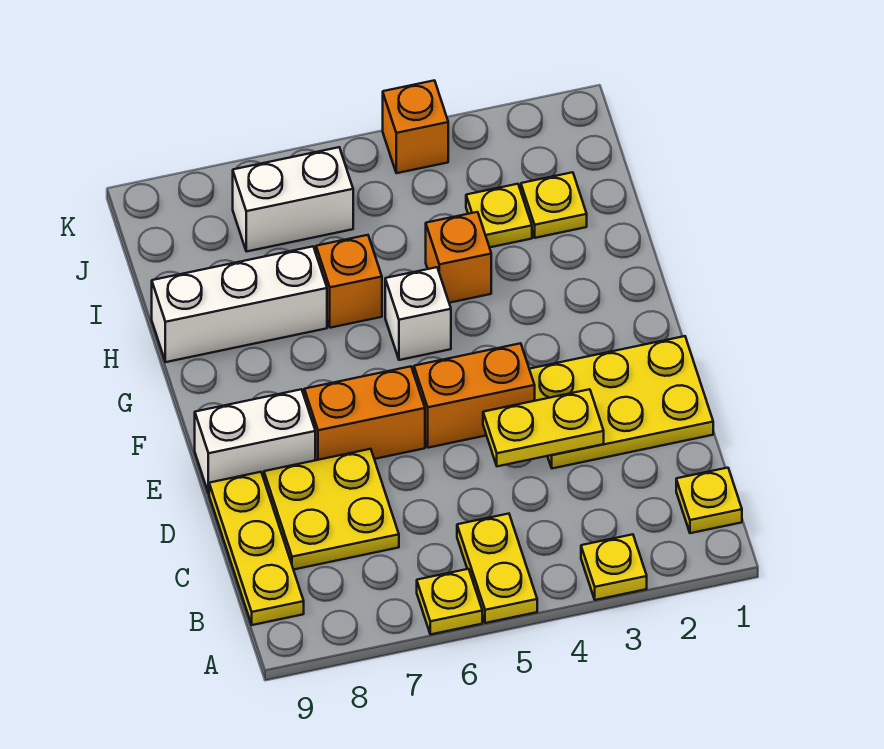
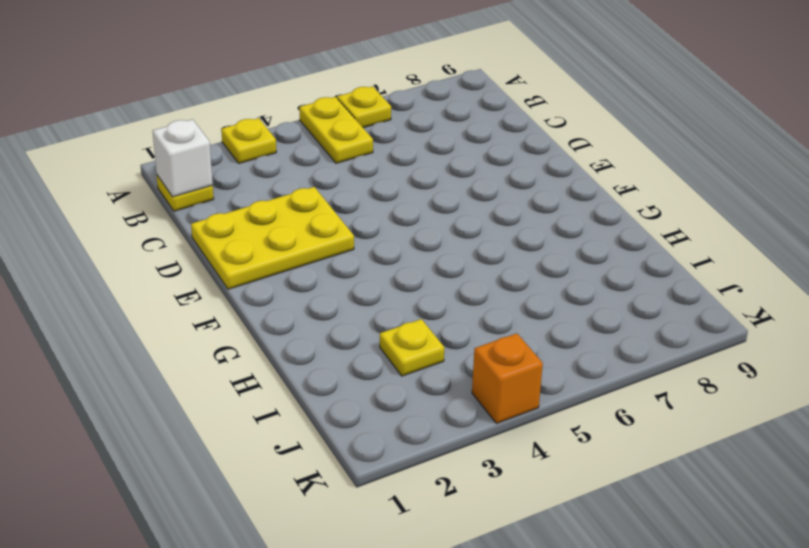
white 1x1 brick [153,119,213,197] -> white 1x1 brick moved to [385,267,451,360]
none -> yellow 1x3 plate [209,472,304,625]
none -> yellow 2x2 plate [264,449,399,570]
none -> orange 1x2 brick [414,343,535,448]

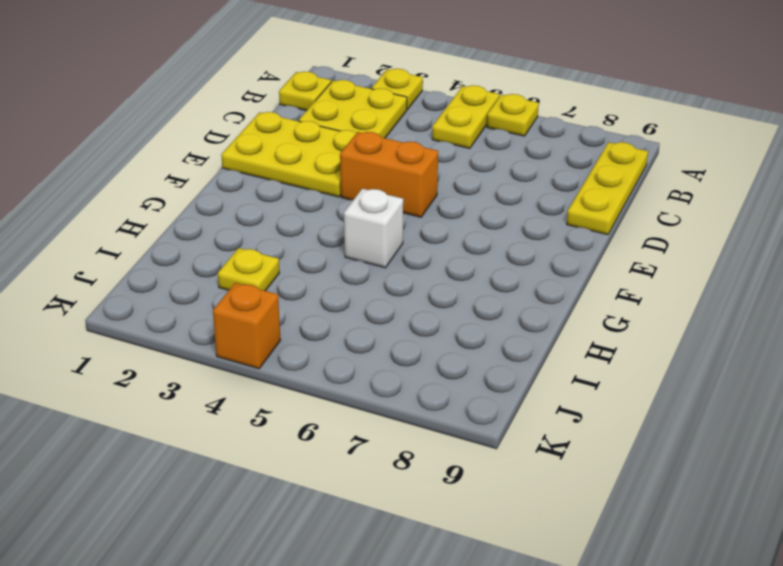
yellow 2x2 plate [299,80,407,138] -> yellow 2x2 plate moved to [264,449,399,570]
none -> orange 1x2 brick [304,366,425,460]
none -> white 1x2 brick [195,389,315,493]
none -> orange 1x1 brick [426,212,491,303]

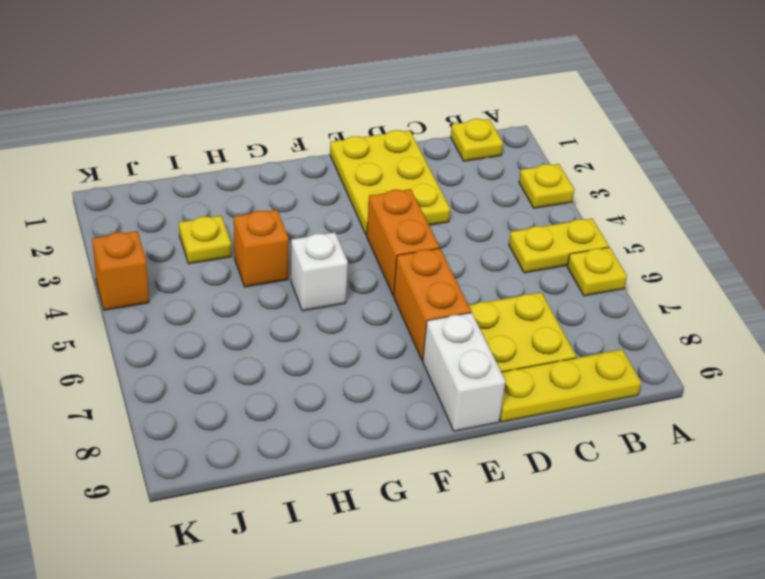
none -> orange 1x1 brick [316,235,382,328]
none -> white 1x3 brick [152,246,327,362]
none -> yellow 1x1 plate [521,172,587,238]

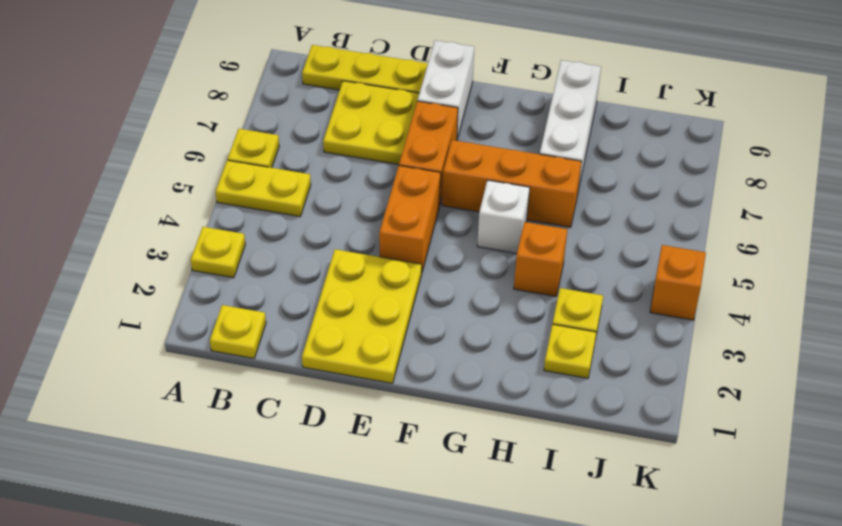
orange 1x3 brick [442,140,582,227] -> orange 1x1 brick [316,235,382,328]
none -> white 1x2 brick [233,147,353,252]
none -> yellow 1x2 plate [483,389,604,466]

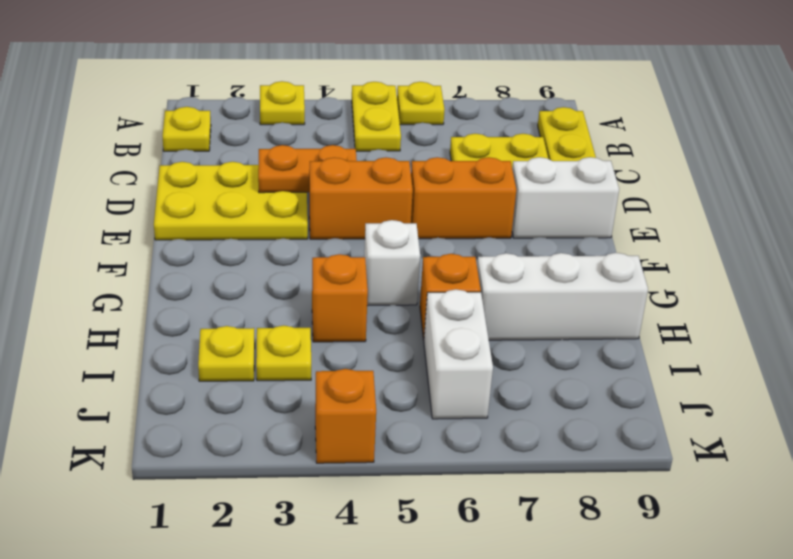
orange 1x2 plate [258,145,357,193] -> yellow 1x2 plate [483,389,604,466]
white 1x2 brick [424,289,493,419] -> white 1x2 brick turned to [233,147,353,252]

